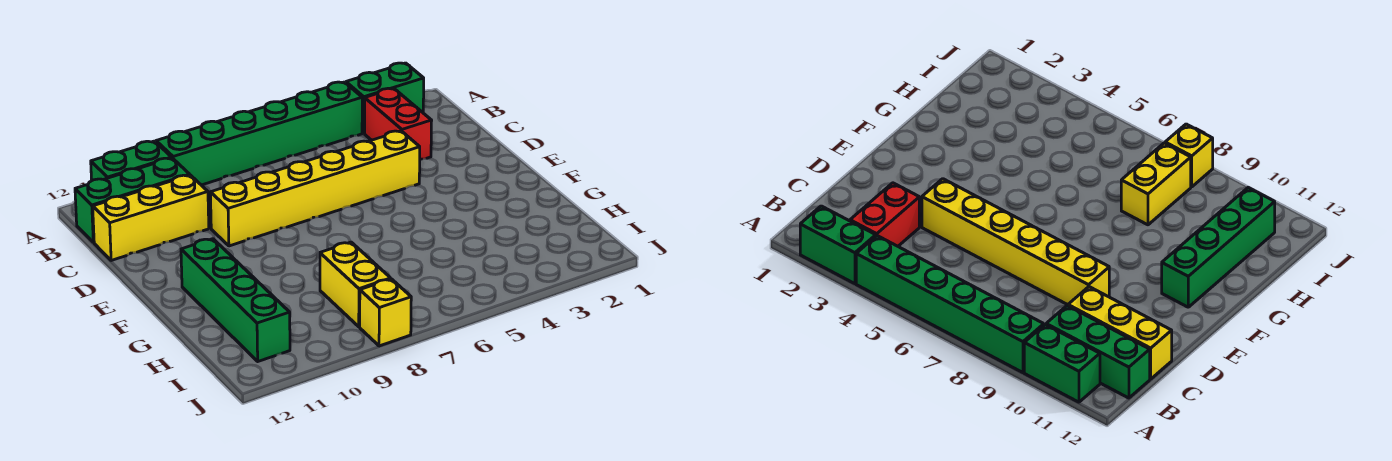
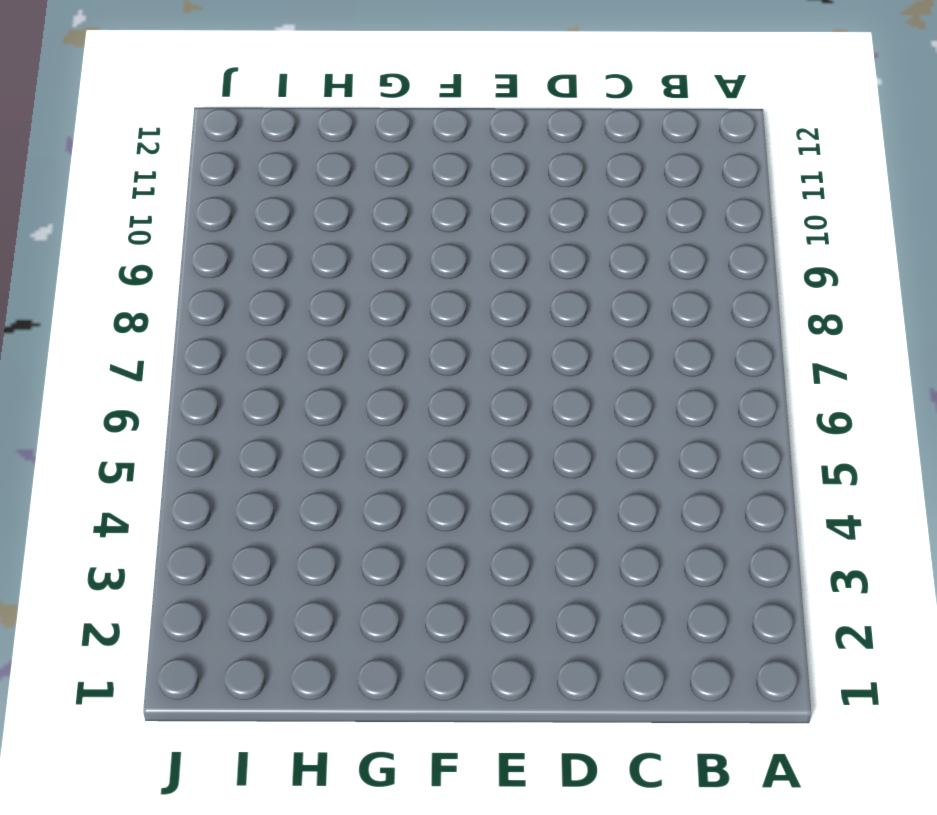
none -> green 1x2 brick [346,63,424,133]
none -> green 1x6 brick [156,82,362,185]

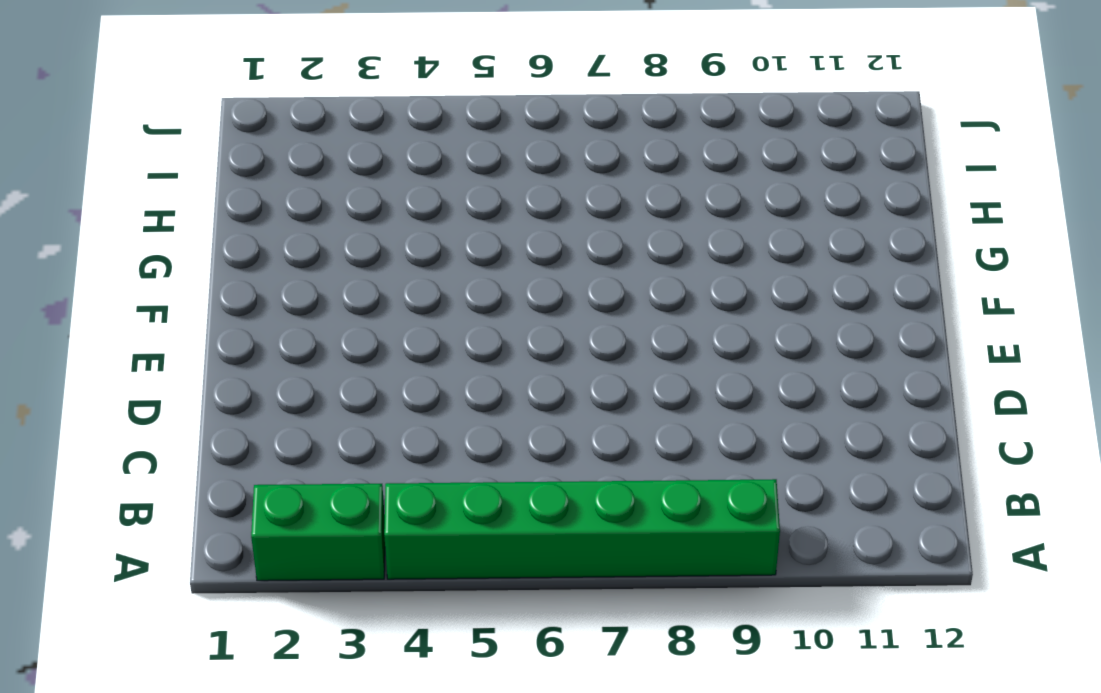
none -> green 1x2 brick [91,141,172,180]
none -> red 1x2 brick [365,88,432,159]

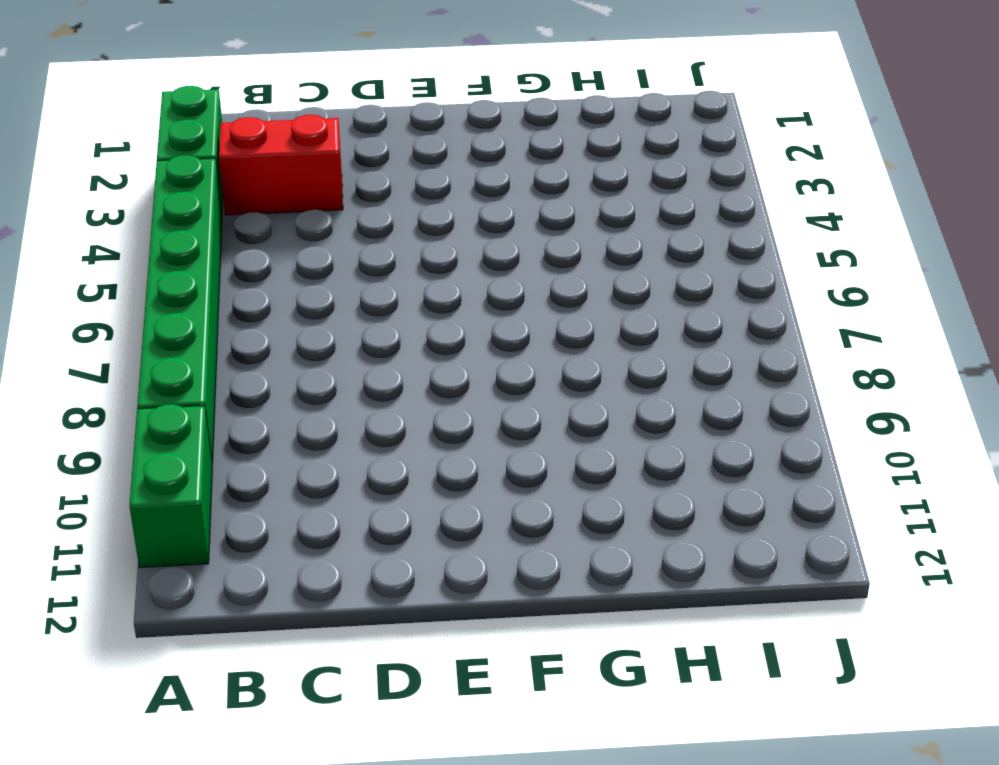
none -> green 1x3 brick [75,158,190,243]
none -> yellow 1x3 brick [93,175,209,260]

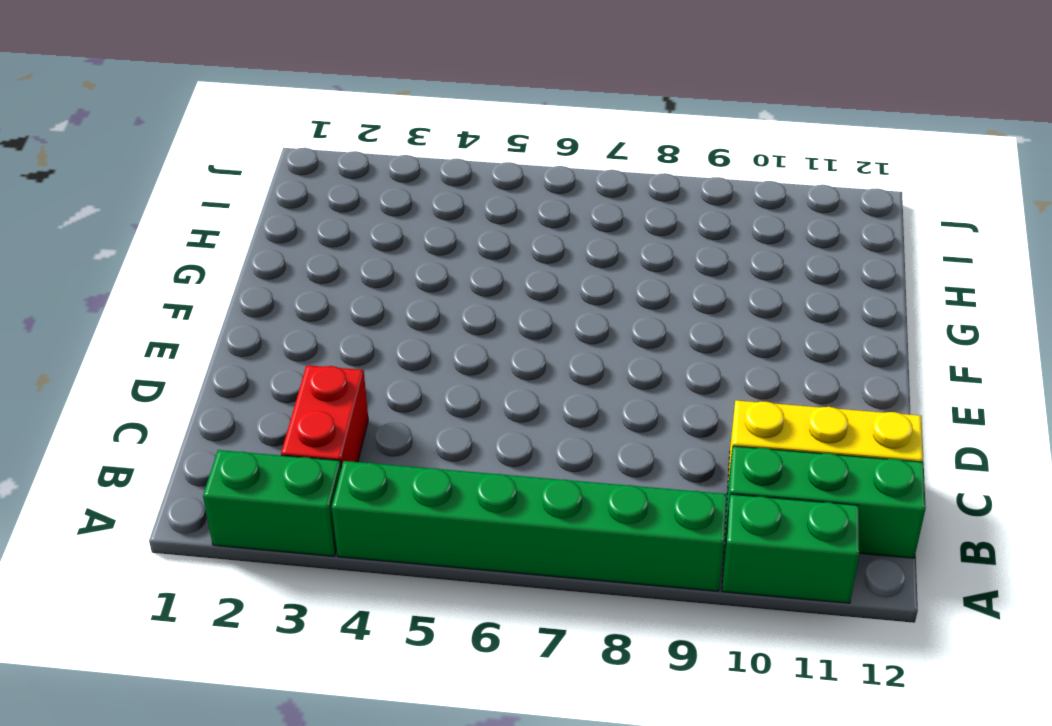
none -> yellow 1x6 brick [210,131,420,246]
none -> green 1x4 brick [181,239,290,361]

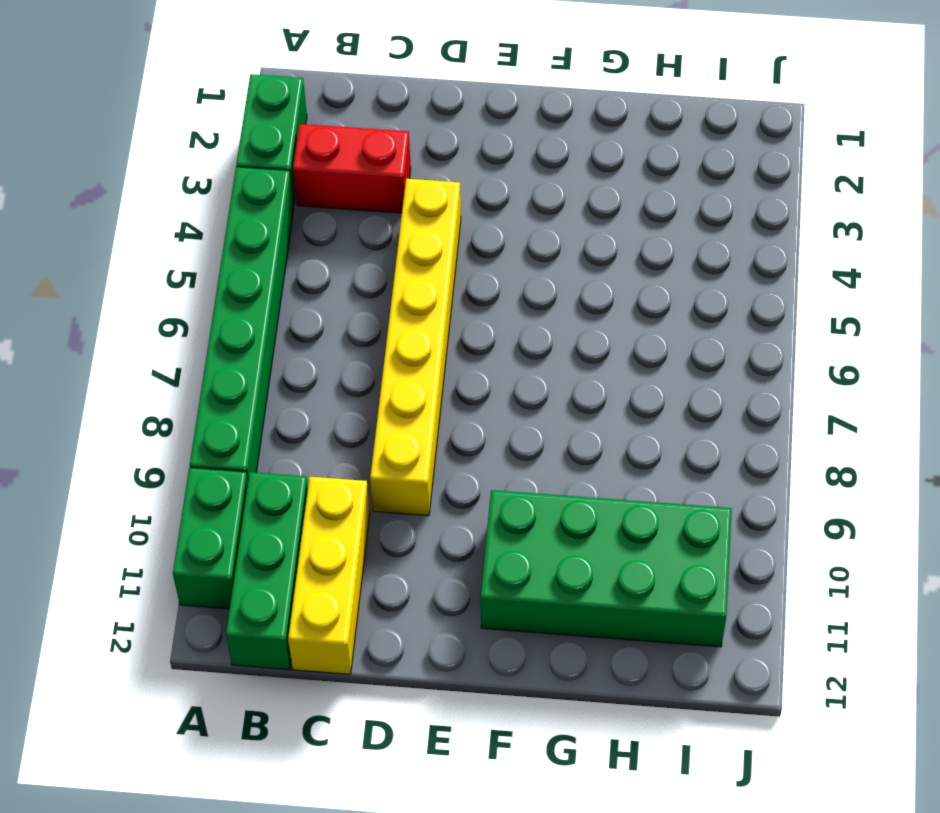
green 2x4 brick [481,490,732,647] -> green 1x4 brick [181,239,290,361]
none -> yellow 1x2 brick [320,242,391,327]
none -> yellow 1x1 brick [360,279,411,346]

